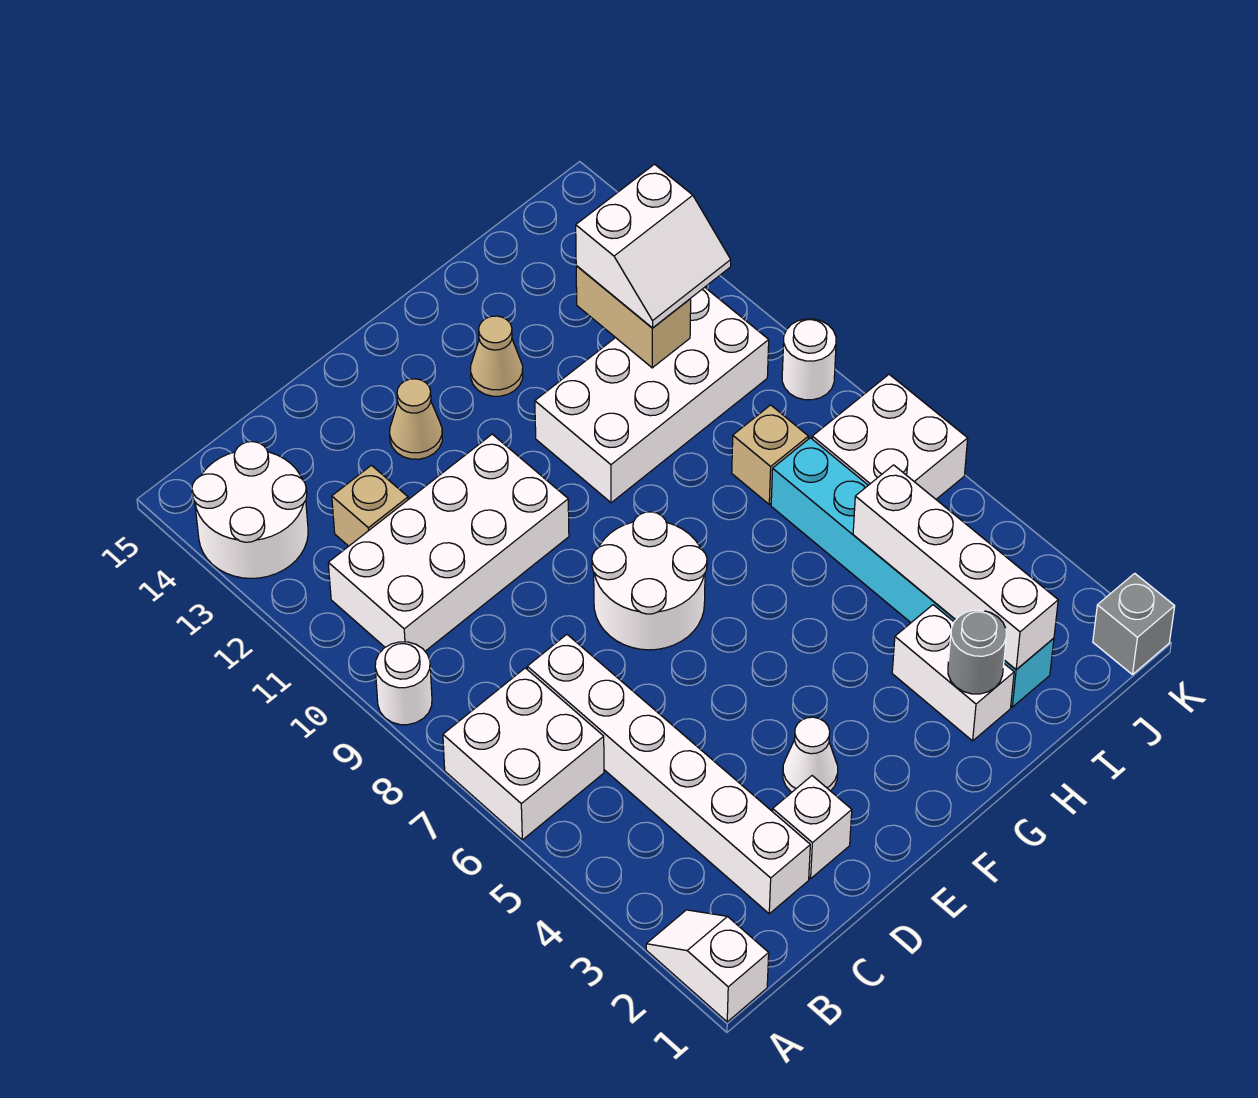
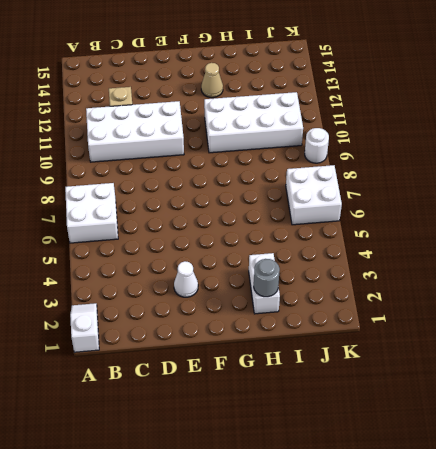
none -> white 1x1 round brick [375,642,432,725]
none -> white 2x2 round brick [192,442,308,578]
none -> white 1x6 brick [527,635,810,914]

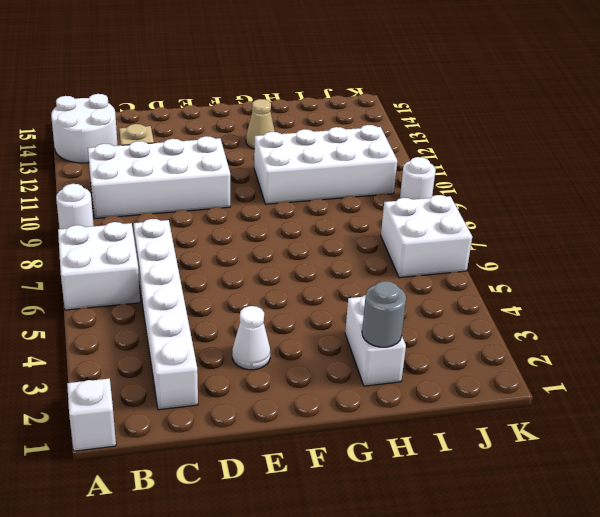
none -> white 1x1 brick [773,776,852,879]
none -> white 2x2 round brick [592,512,707,650]
none -> tan 1x1 cone [390,379,442,459]

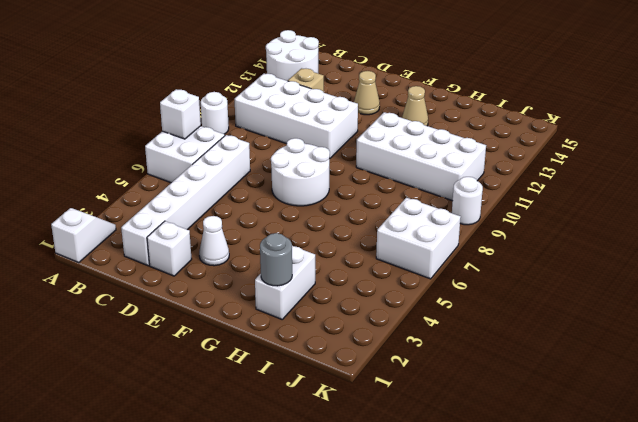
white 1x1 brick [160,89,201,139] -> none
none -> cyan 1x6 brick [771,438,1054,707]
none -> tan 1x1 brick [732,405,808,504]
none -> grey 1x1 brick [1093,573,1175,674]

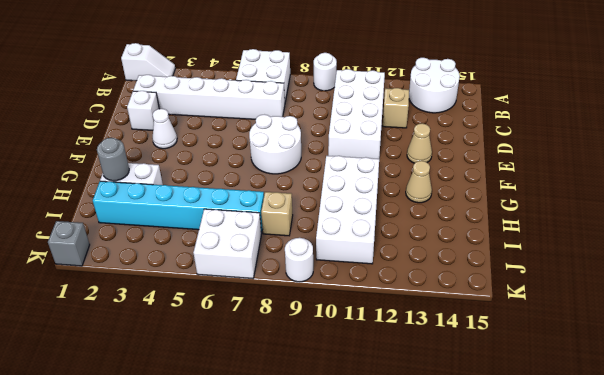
none -> white 1x4 brick [853,465,1058,670]
none -> tan 1x2 brick [576,265,691,368]
none -> white 2x2 slope [576,164,731,328]

